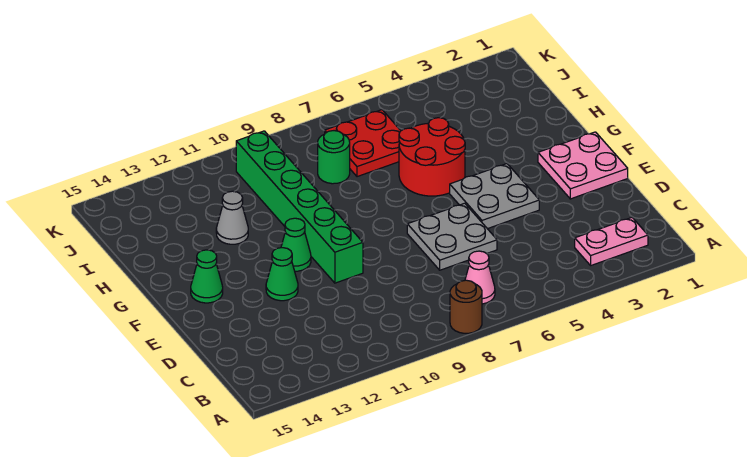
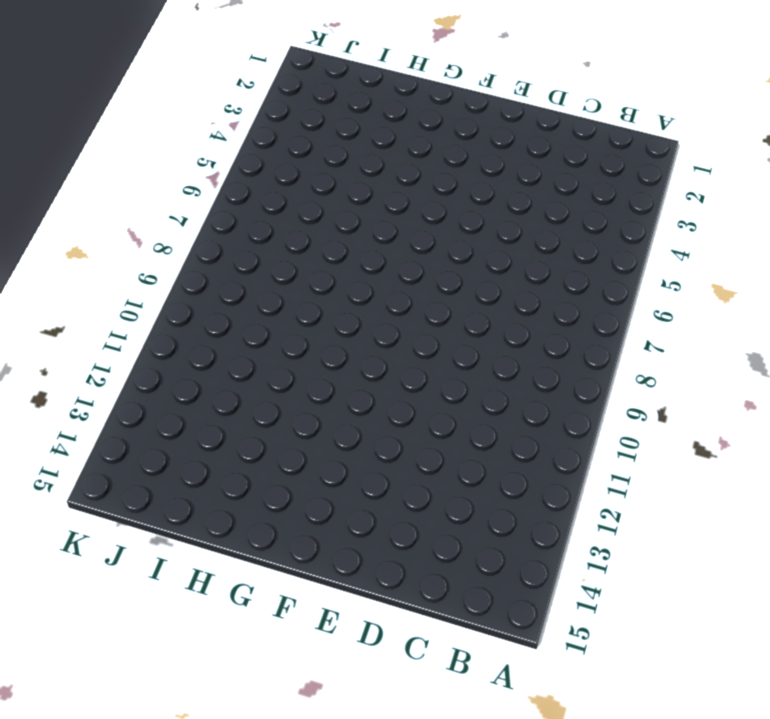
none -> brown 1x1 round brick [450,280,482,333]
none -> pink 1x2 plate [575,218,648,265]
none -> pink 1x1 cone [465,251,495,304]

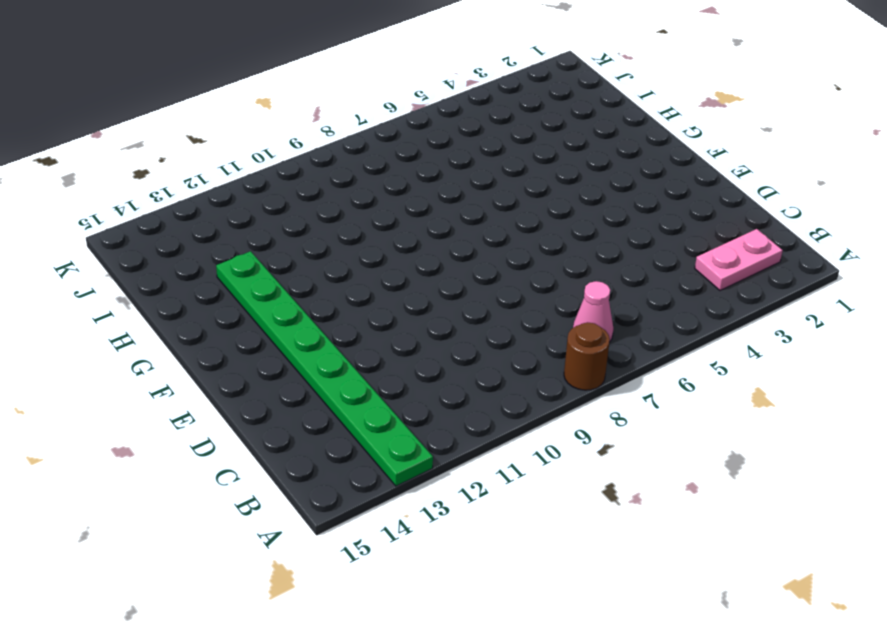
green 1x8 plate [216,251,433,486] -> none
none -> grey 2x2 plate [407,203,497,270]
none -> pink 2x2 plate [538,132,628,199]
none -> grey 2x2 plate [450,164,539,229]

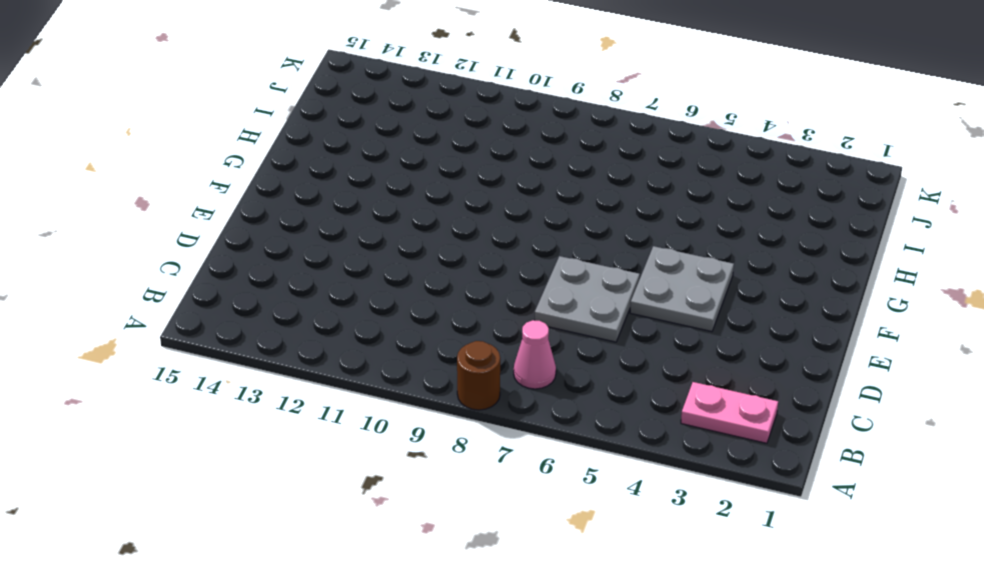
none -> pink 2x2 plate [538,132,628,199]
none -> green 1x6 brick [236,131,363,283]
none -> green 1x1 cone [266,248,298,301]

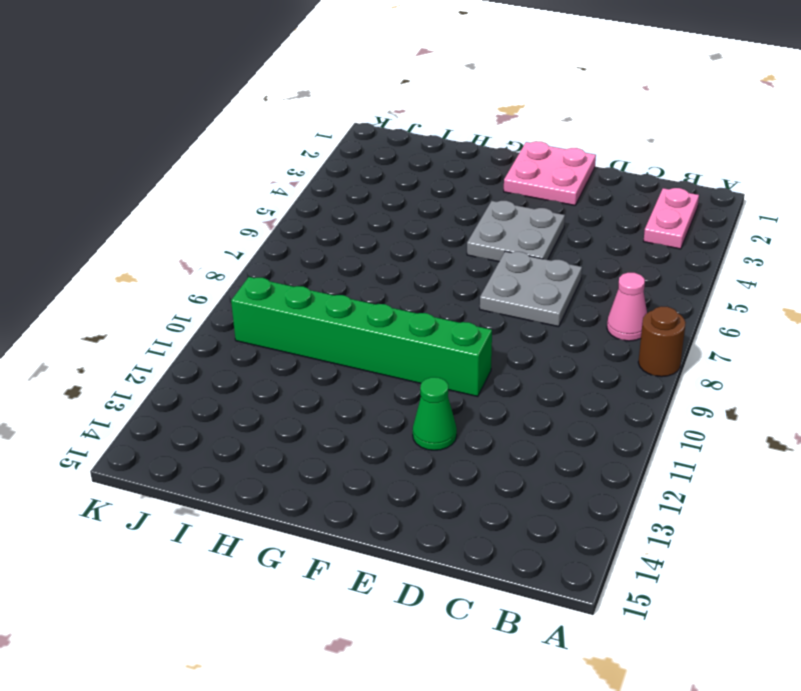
none -> green 1x1 cone [281,218,311,271]
none -> green 1x1 cone [191,250,223,303]
none -> red 2x2 round brick [399,118,465,196]

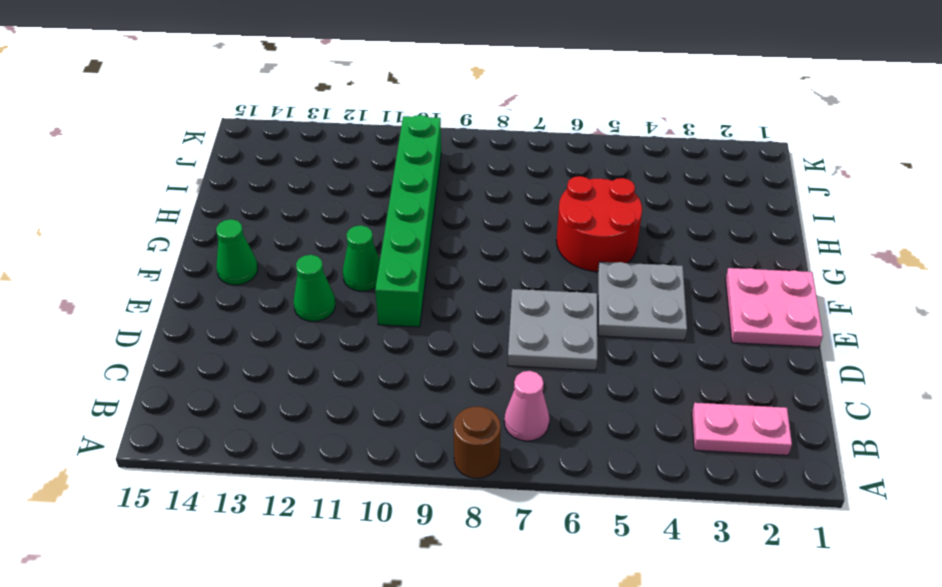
none -> grey 1x1 cone [216,191,248,244]
none -> red 2x2 plate [325,110,401,177]
none -> green 1x1 round brick [318,131,350,184]

